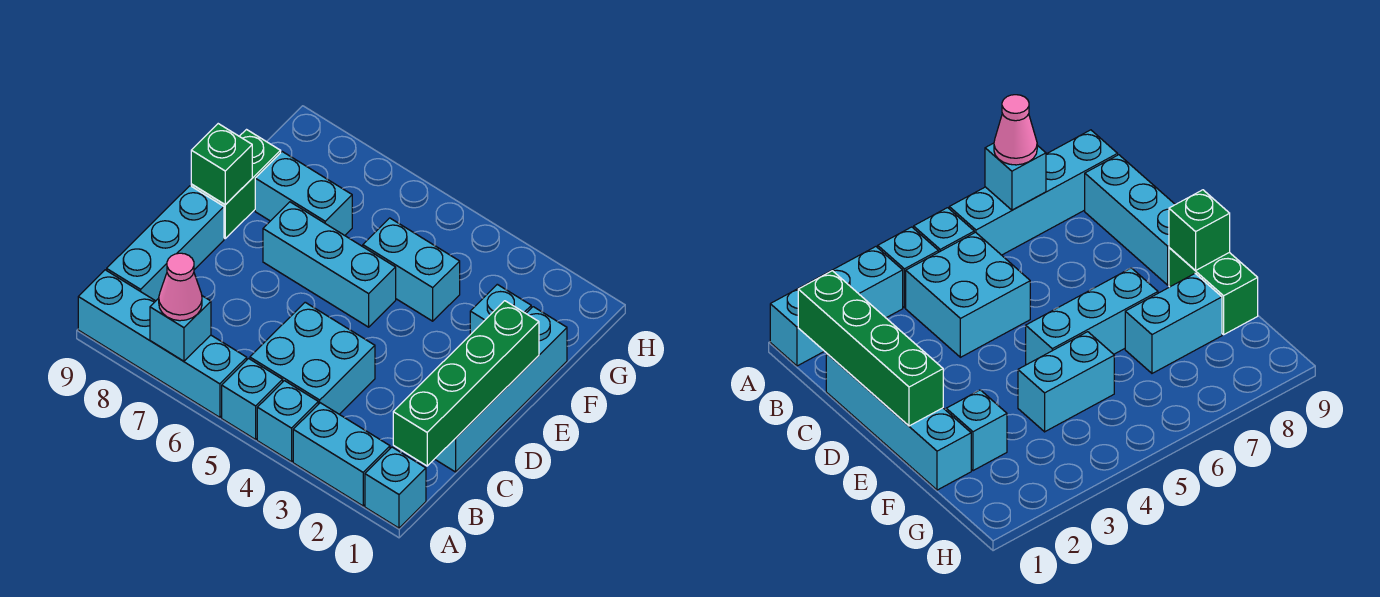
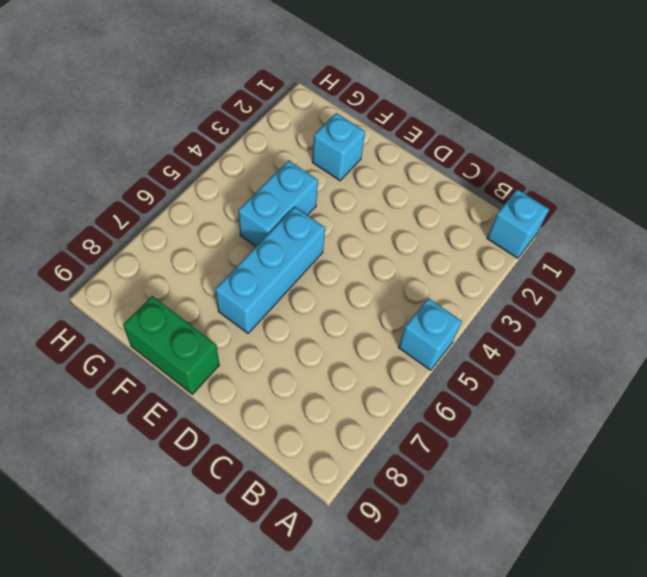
none -> cyan 1x2 brick [293,403,390,506]
none -> cyan 1x1 brick [257,381,318,462]
none -> cyan 1x4 brick [78,270,247,417]

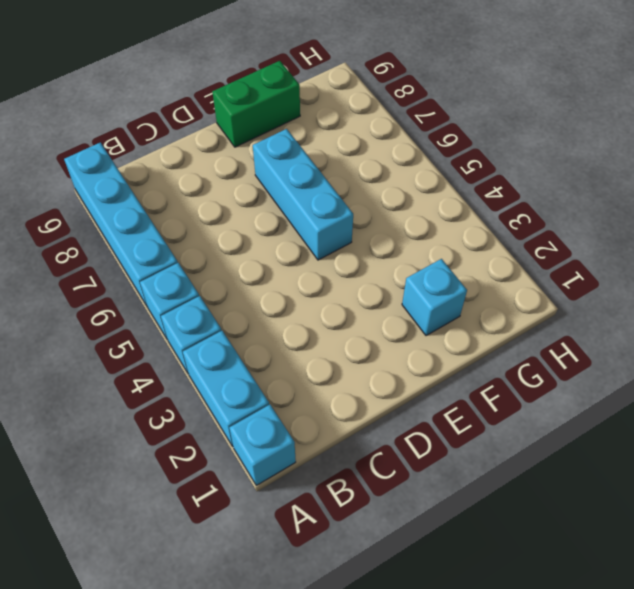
none -> cyan 2x2 brick [250,302,375,414]
none -> cyan 1x3 brick [107,186,224,301]
none -> cyan 1x4 brick [435,307,567,472]

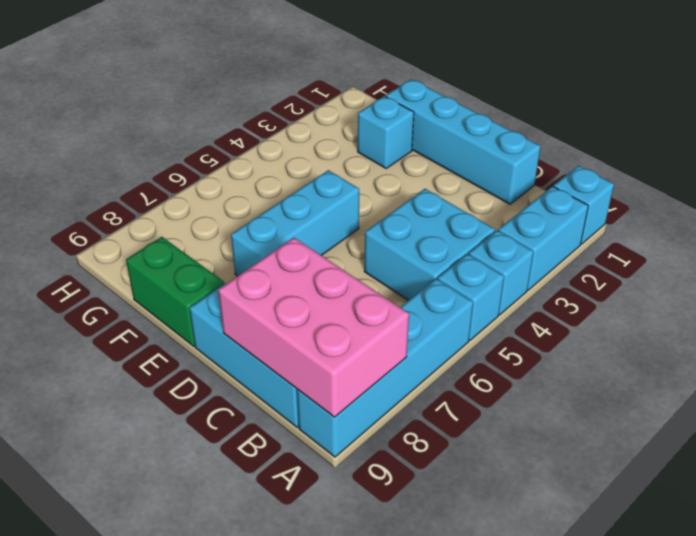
pink 2x3 brick [218,238,409,417] -> none
none -> cyan 1x2 brick [363,218,460,321]
none -> cyan 1x2 brick [255,152,352,235]
none -> cyan 1x1 brick [150,296,211,361]

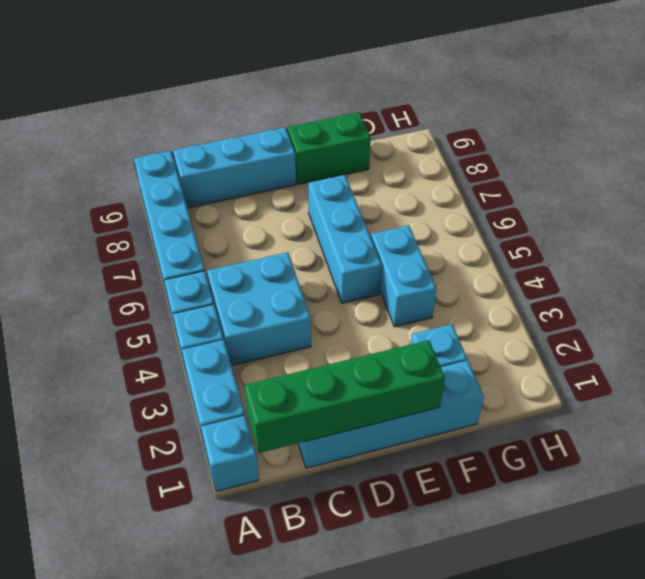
none -> cyan 1x2 brick [255,152,352,235]
none -> cyan 1x1 brick [150,296,211,361]
none -> green 1x1 brick [191,124,252,205]

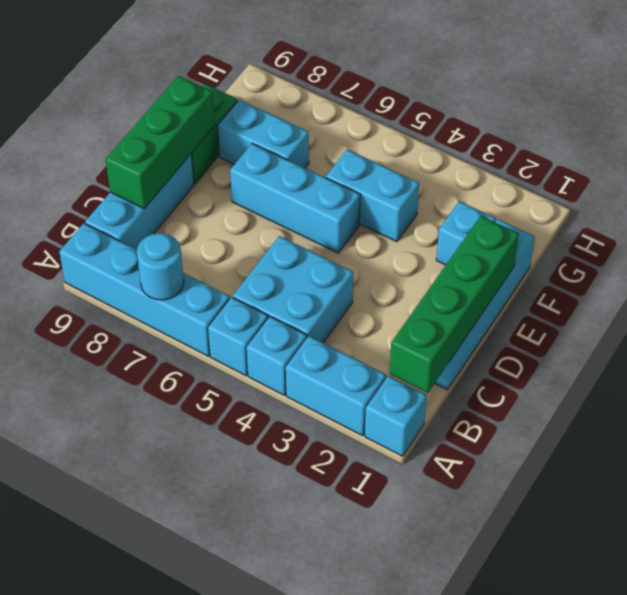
cyan 1x1 round brick [137,233,184,300] -> cyan 1x1 brick [150,296,211,361]
green 1x3 brick [106,76,215,209] -> green 1x1 brick [191,124,252,205]
none -> pink 1x1 cone [159,253,202,321]

